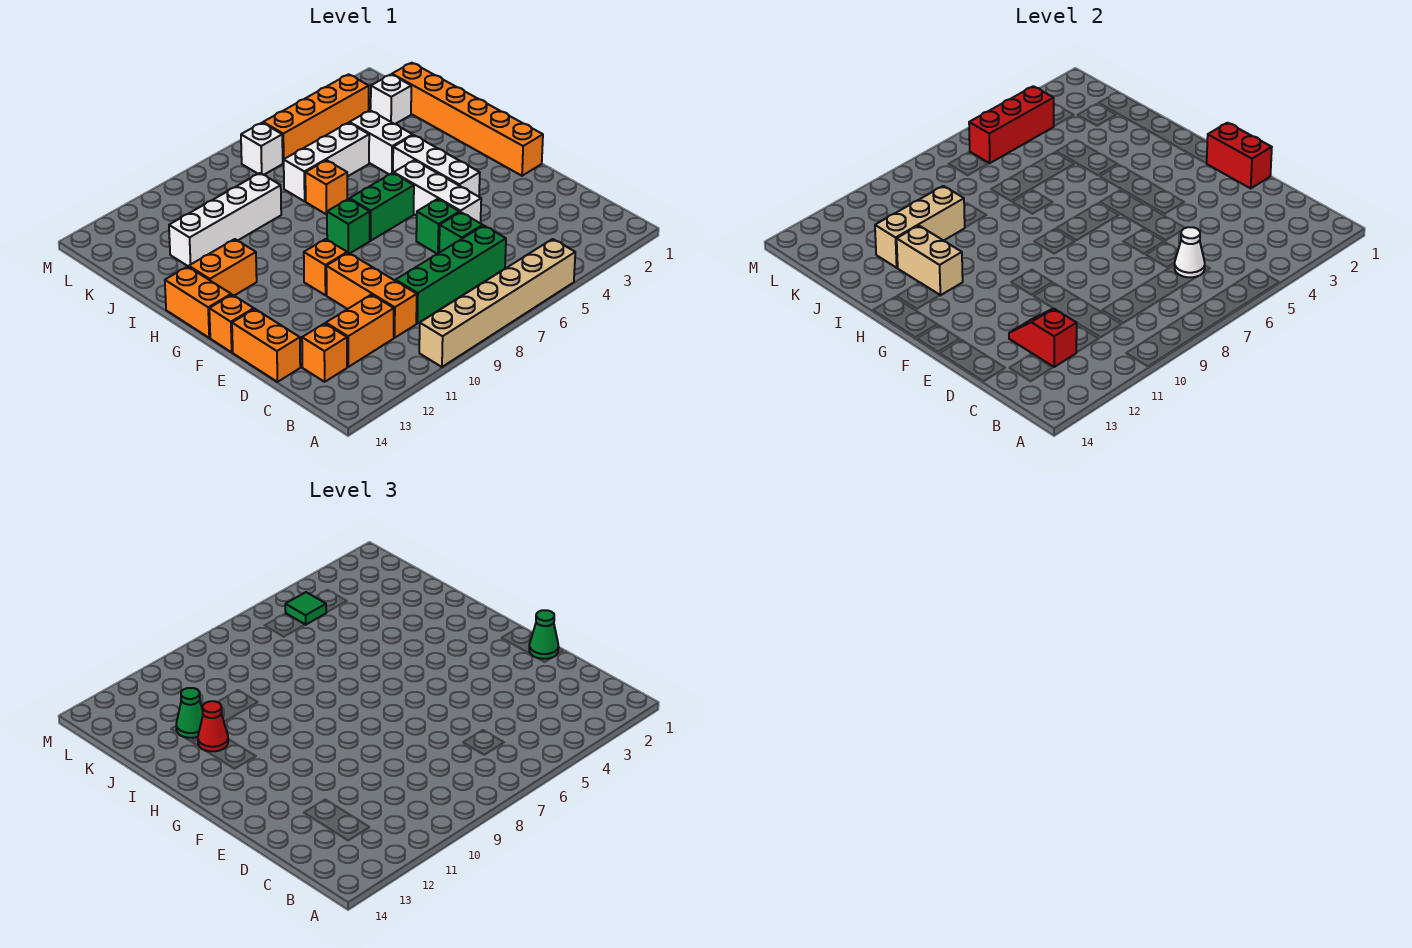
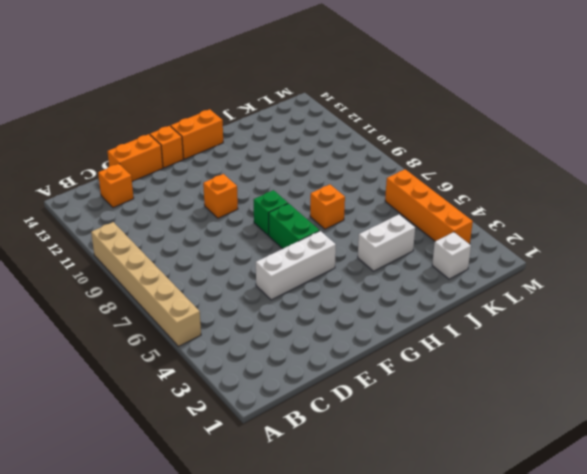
none -> green 1x4 brick [396,226,506,323]
none -> orange 1x3 brick [326,253,417,338]
none -> orange 1x2 brick [326,295,394,367]
none -> green 1x1 brick [439,212,483,253]

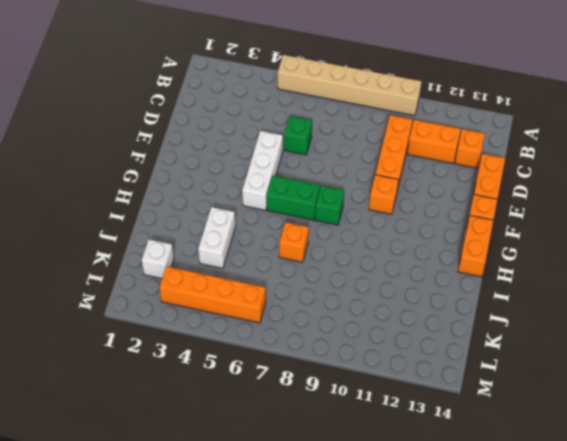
none -> green 1x4 brick [396,226,506,323]
none -> green 1x1 brick [416,199,460,254]
none -> orange 1x6 brick [392,63,543,176]
none -> white 1x3 brick [393,135,480,197]

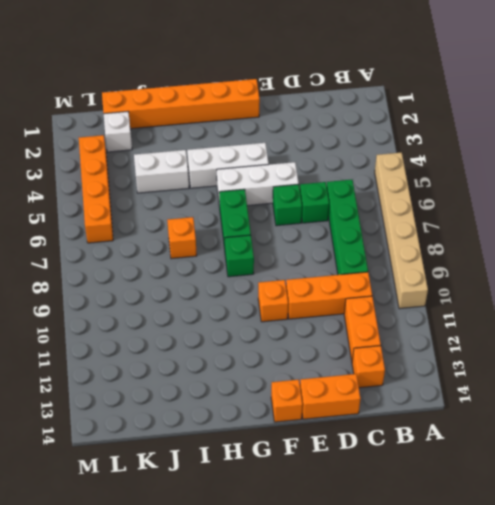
none -> orange 1x2 brick [165,267,231,338]
none -> orange 1x2 brick [189,239,257,296]
none -> white 1x3 brick [284,123,369,201]
none -> white 1x4 brick [169,173,281,267]

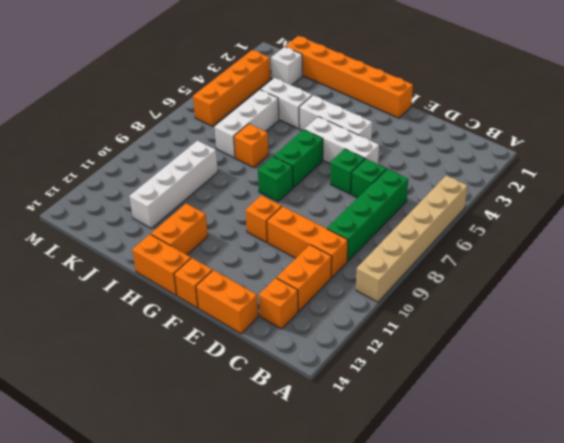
none -> white 1x1 brick [241,123,283,175]
none -> white 1x1 cone [1175,227,1205,277]
none -> red 1x2 slope [1009,309,1077,367]
none -> red 1x2 brick [1206,123,1272,188]

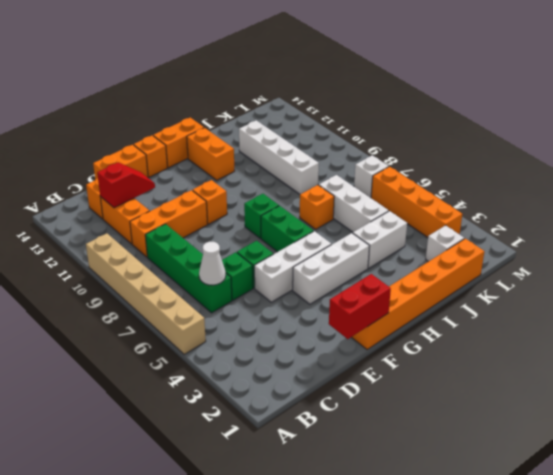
none -> tan 1x2 brick [897,226,963,295]
none -> tan 1x3 brick [875,186,965,268]
none -> red 1x3 brick [969,86,1054,163]
none -> green 1x1 cone [529,610,559,659]

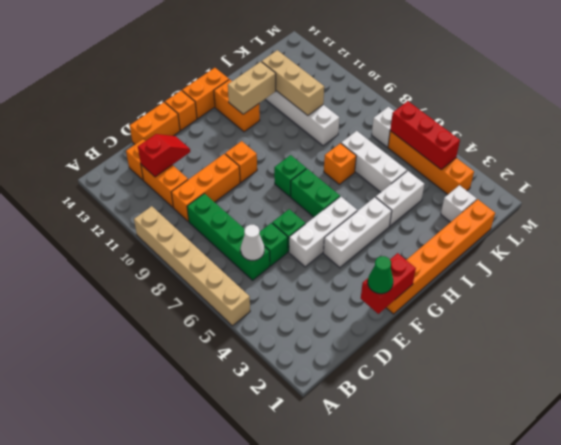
none -> red 1x1 cone [198,701,228,751]
none -> green 1x1 cone [176,688,203,738]
none -> green 1x1 tile [285,592,327,625]

